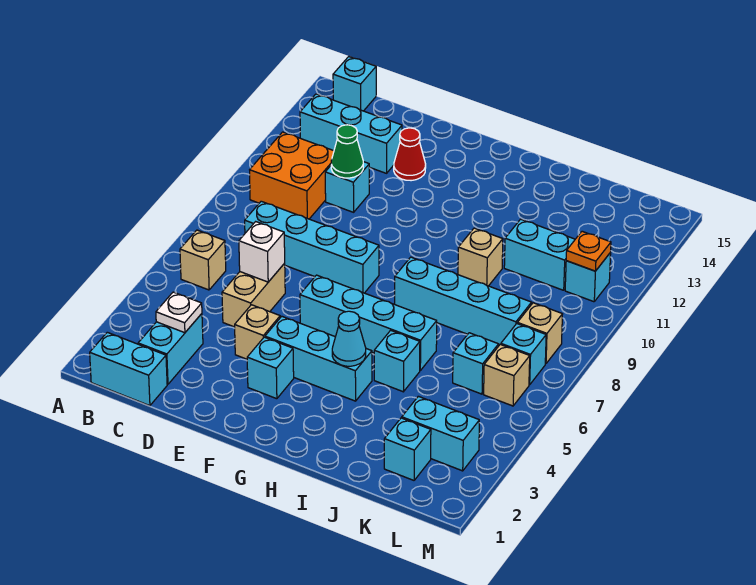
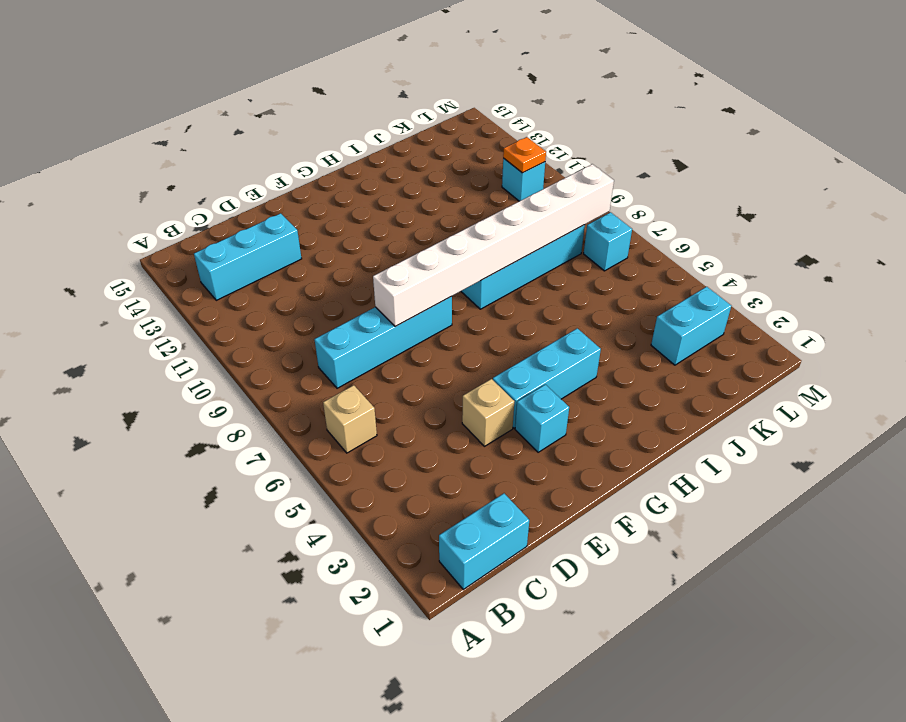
white 1x8 brick [373,164,614,327] -> none
none -> orange 2x2 brick [250,132,334,219]
none -> cyan 1x1 brick [333,57,376,111]
none -> cyan 1x2 brick [138,314,203,384]
none -> tan 1x2 brick [222,264,285,327]

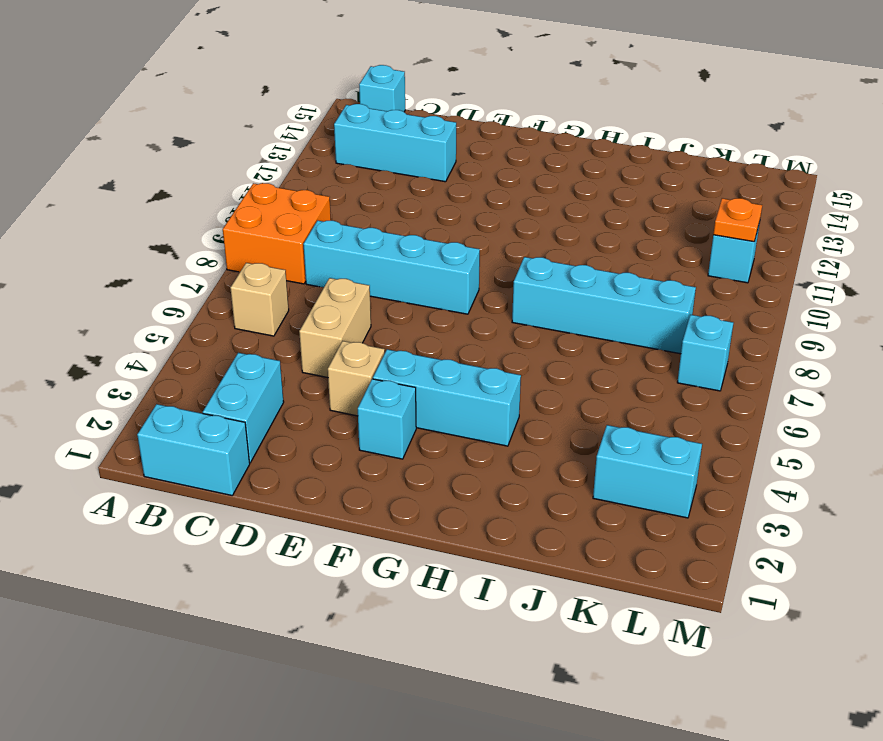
orange 2x2 brick [223,183,331,284] -> orange 2x2 brick moved to [250,132,334,219]
none -> cyan 1x1 brick [325,162,369,212]
none -> red 1x1 cone [394,128,426,181]
none -> cyan 1x4 brick [300,275,437,370]
none -> cyan 1x1 brick [374,330,420,392]

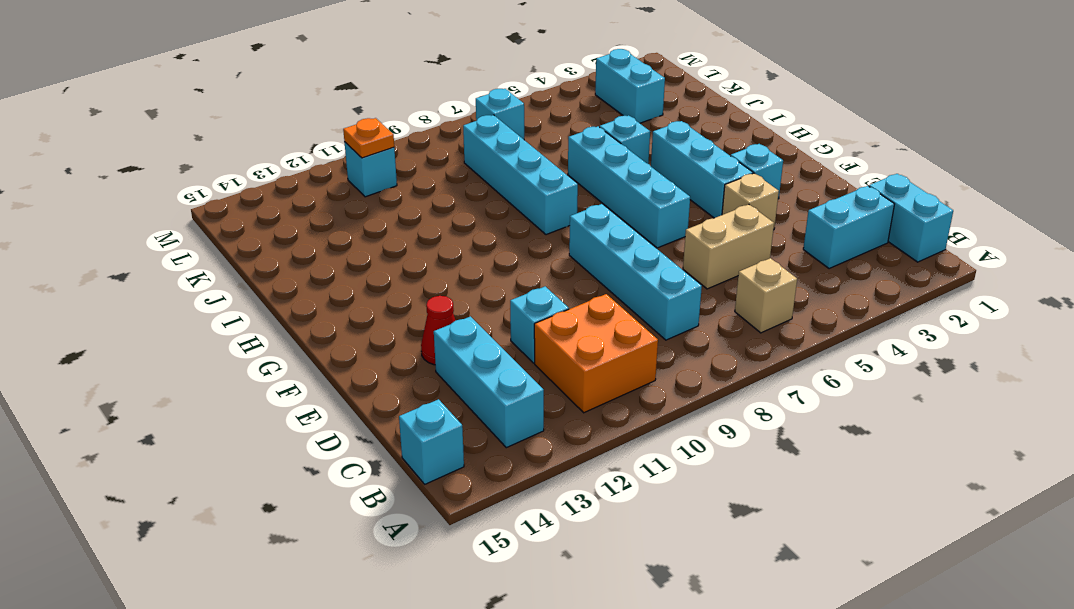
none -> tan 1x1 brick [458,228,503,286]
none -> cyan 1x2 brick [504,219,575,290]
none -> cyan 1x1 brick [384,418,431,480]
none -> cyan 1x1 brick [453,333,499,394]

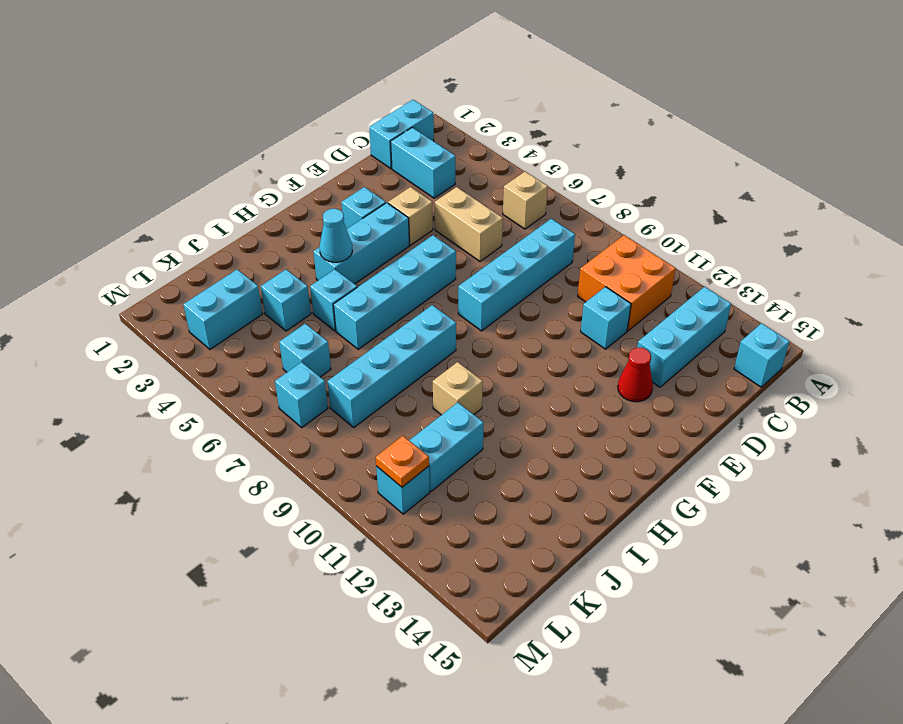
cyan 1x1 brick [261,269,311,331] -> cyan 1x1 brick moved to [384,418,431,480]
none -> tan 1x1 brick [484,345,530,406]
none -> tan 1x1 brick [517,303,562,364]
none -> white 1x1 plate [156,292,202,333]
none -> white 1x1 brick [239,222,285,282]

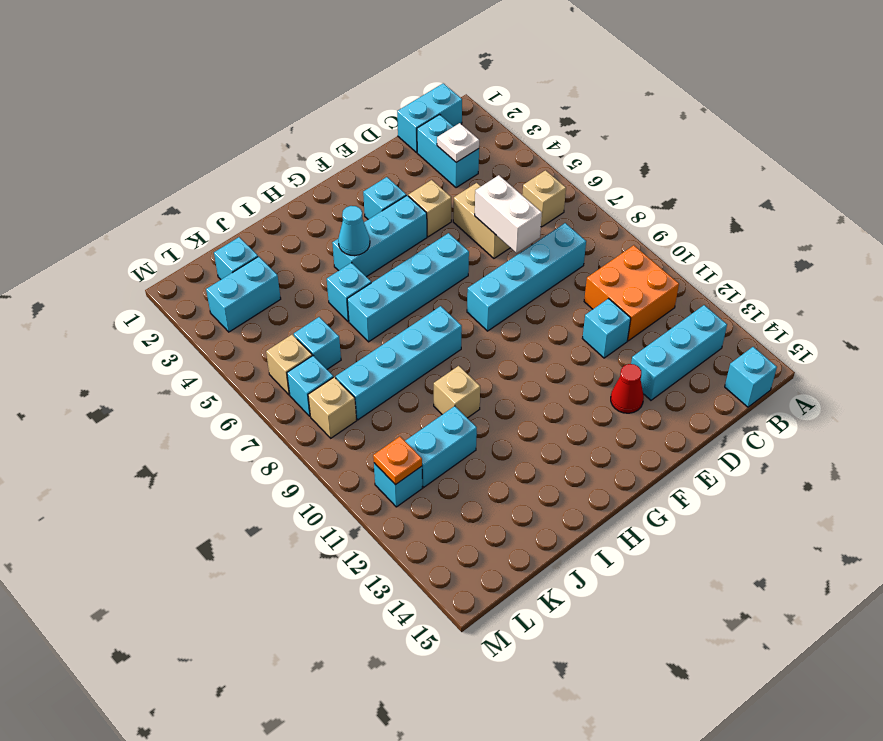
white 1x2 brick [475,175,542,253] -> white 1x1 brick [239,222,285,282]
none -> green 1x1 cone [331,125,363,178]

